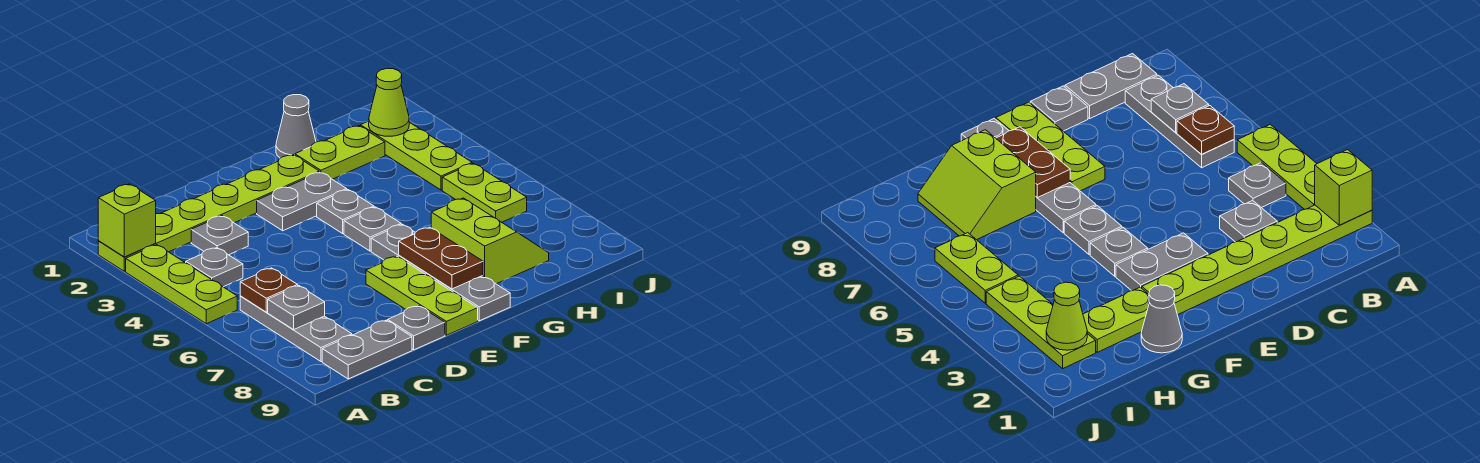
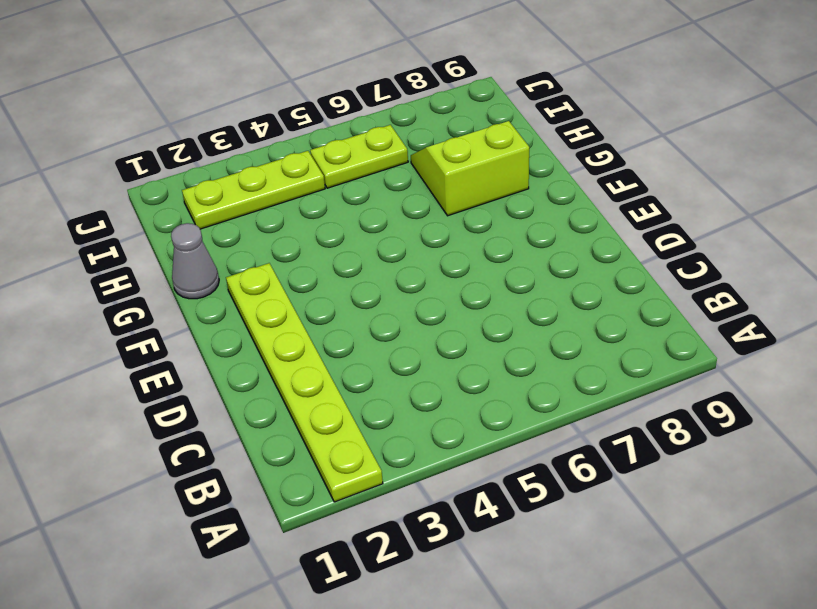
none -> lime 1x3 plate [126,245,237,324]
none -> grey 1x1 plate [186,248,243,287]
none -> grey 1x3 plate [240,296,352,361]

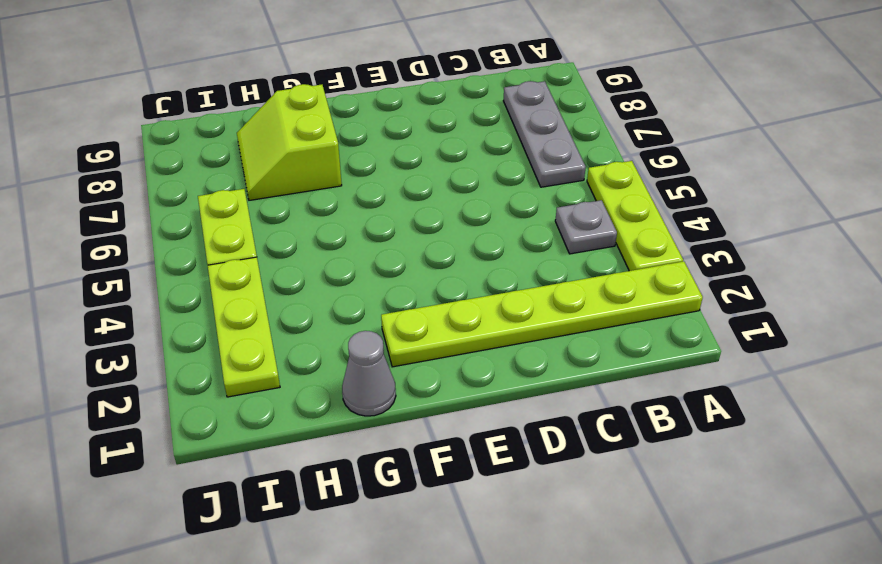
none -> grey 1x2 plate [322,320,412,379]
none -> grey 1x1 plate [191,216,248,255]
none -> grey 1x1 plate [388,306,445,350]

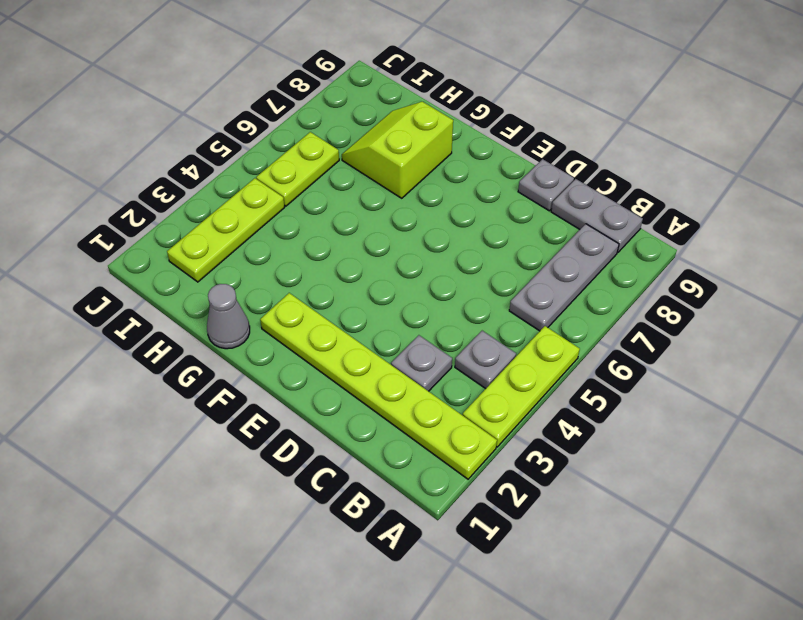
none -> grey 1x2 plate [257,172,347,231]
none -> lime 1x3 plate [366,256,478,335]
none -> grey 1x1 plate [317,190,374,233]

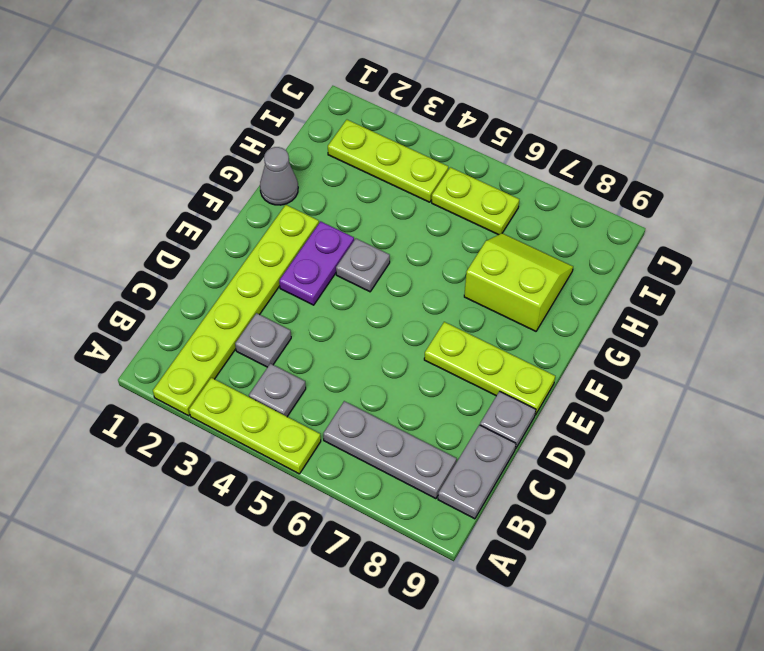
purple 1x2 plate [279,221,354,305] -> grey 1x2 plate [257,172,347,231]
none -> grey 1x1 plate [344,207,401,251]
none -> grey 1x4 plate [371,224,510,321]
none -> lime 1x2 plate [295,126,385,179]

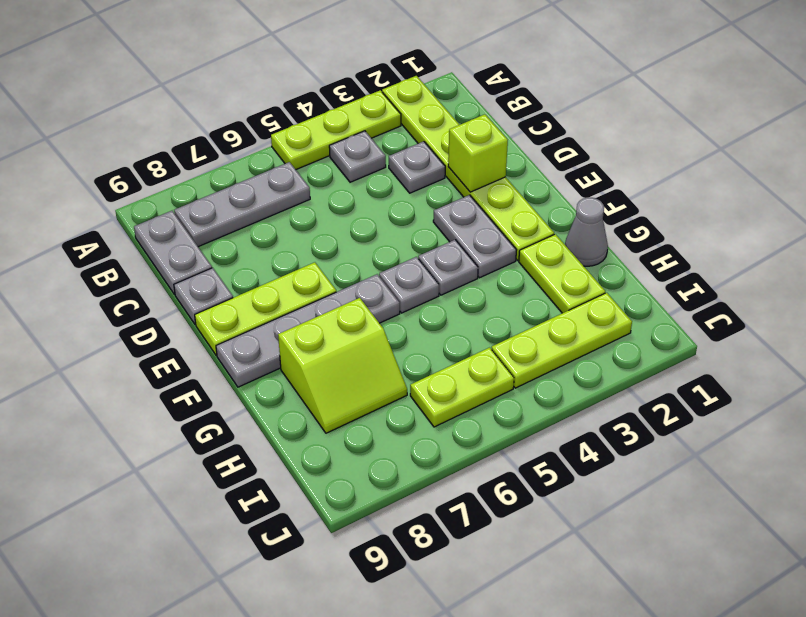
lime 1x1 brick [448,114,508,192] -> lime 1x1 brick moved to [98,184,156,257]
none -> brown 1x1 plate [240,268,298,312]
none -> grey 1x1 plate [268,286,325,330]
none -> brown 1x2 plate [399,227,483,289]

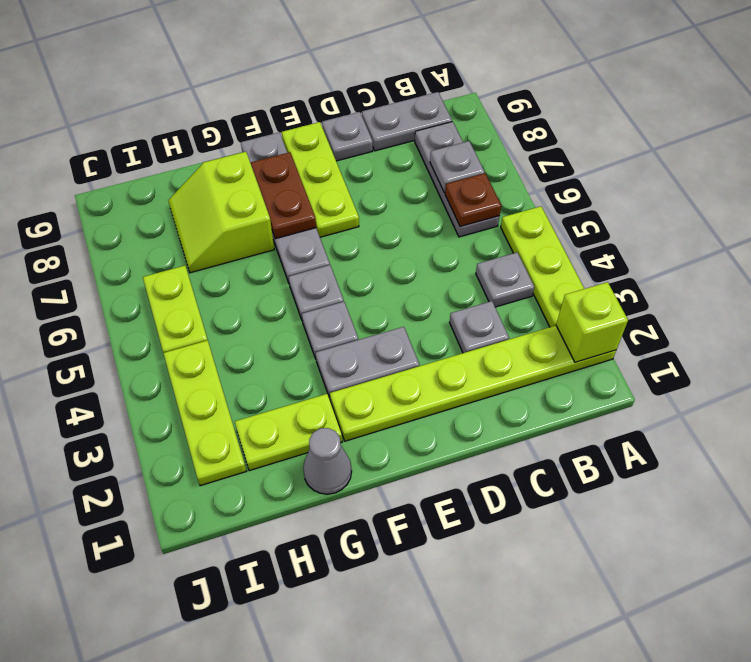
none -> lime 1x1 cone [369,68,409,136]

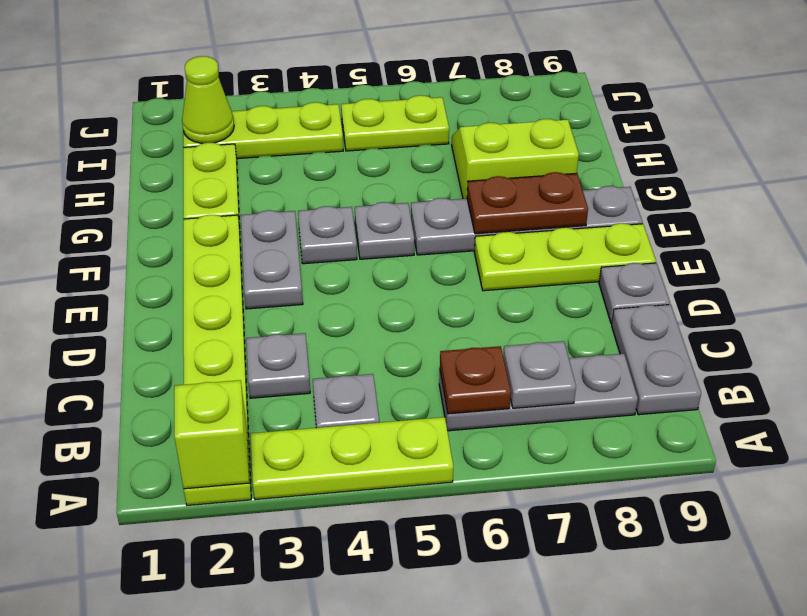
none -> grey 1x1 cone [276,95,316,158]

